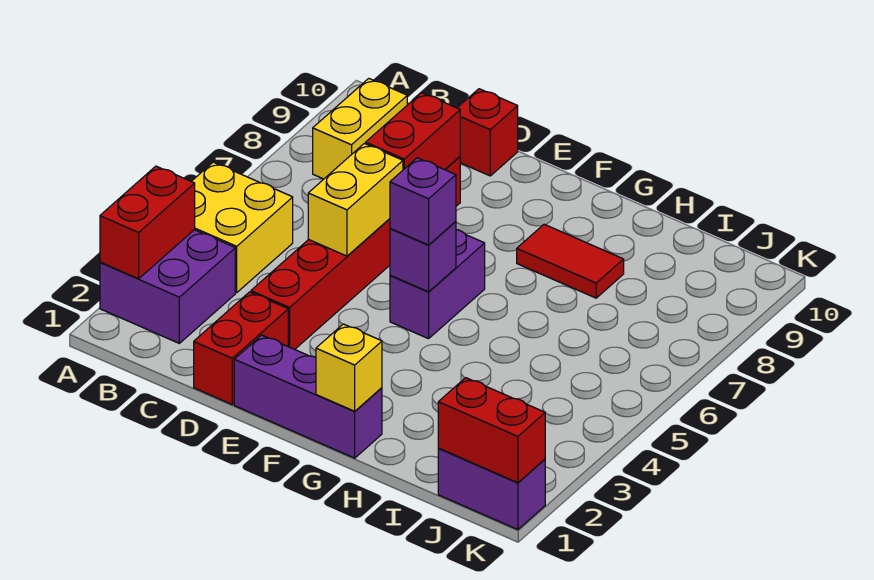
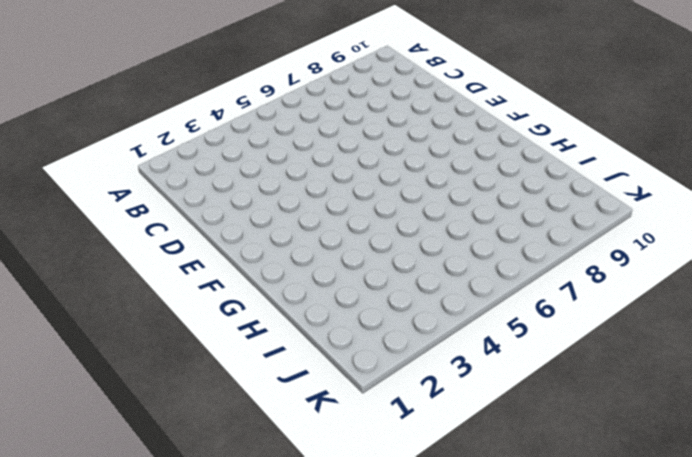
none -> purple 2x2 brick [100,230,235,343]
none -> yellow 2x2 brick [191,162,293,293]
none -> yellow 1x2 brick [313,78,407,179]

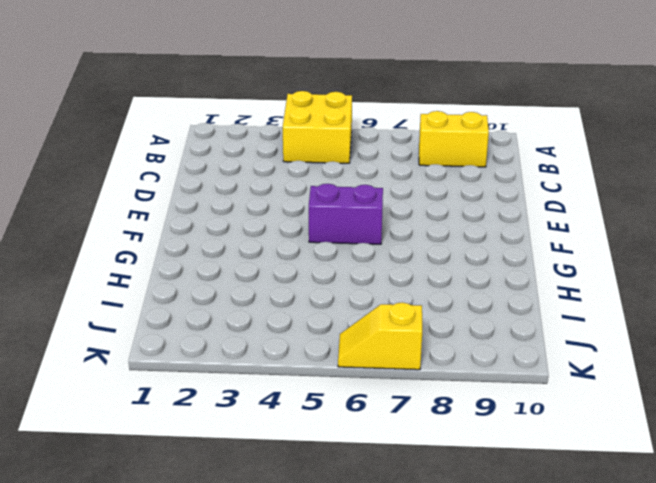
yellow 1x2 slope [338,303,422,370] -> none
none -> purple 2x2 brick [100,230,235,343]
none -> red 1x2 brick [194,292,288,404]
none -> red 1x6 brick [251,157,460,349]

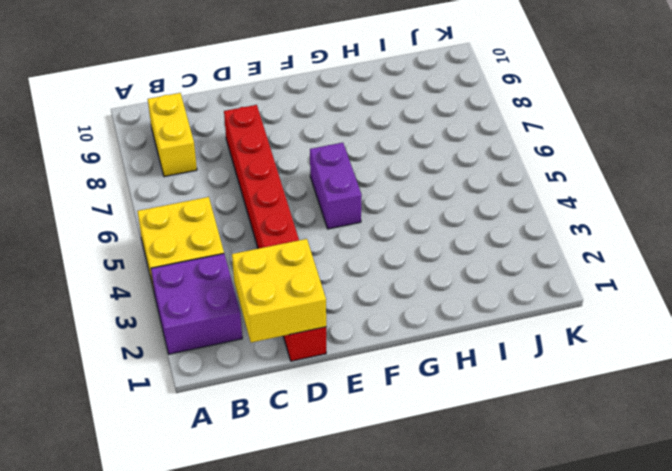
yellow 2x2 brick [232,239,326,343] -> none
none -> red 1x1 brick [458,89,518,176]
none -> purple 1x3 brick [234,335,382,458]
none -> red 1x2 tile [517,224,624,298]

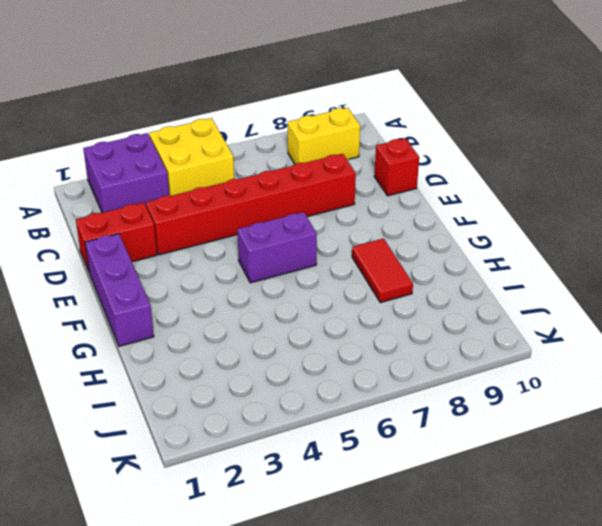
none -> purple 1x2 brick [438,449,545,530]
none -> red 1x2 brick [100,166,195,279]
none -> yellow 1x2 brick [308,144,403,256]

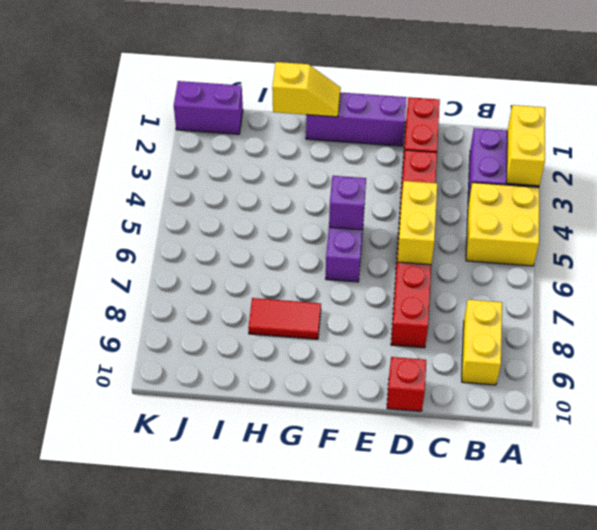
yellow 1x2 brick [506,105,545,186] -> red 1x2 brick [100,166,195,279]
yellow 1x2 slope [272,62,341,117] -> yellow 1x1 brick [316,324,382,411]
none -> red 1x2 brick [366,93,460,170]
none -> red 1x2 brick [438,378,545,483]
none -> purple 1x1 brick [390,158,456,245]

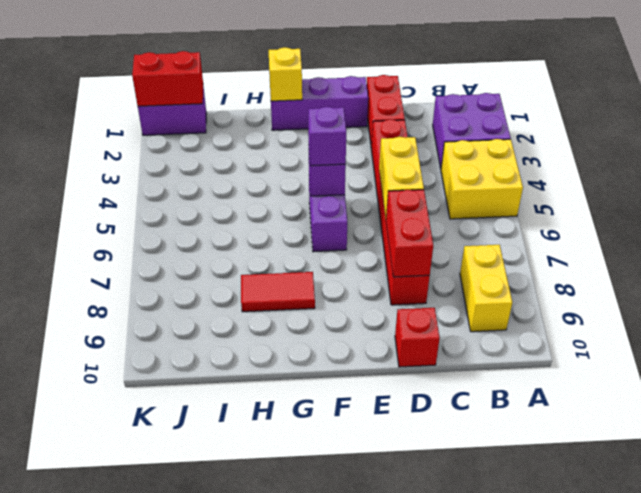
none -> red 1x2 brick [100,166,195,279]

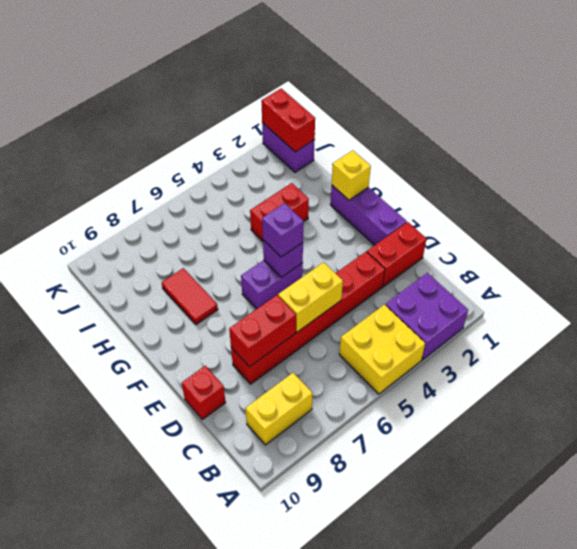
red 1x2 brick [250,183,309,241] -> red 1x2 brick moved to [100,166,195,279]

